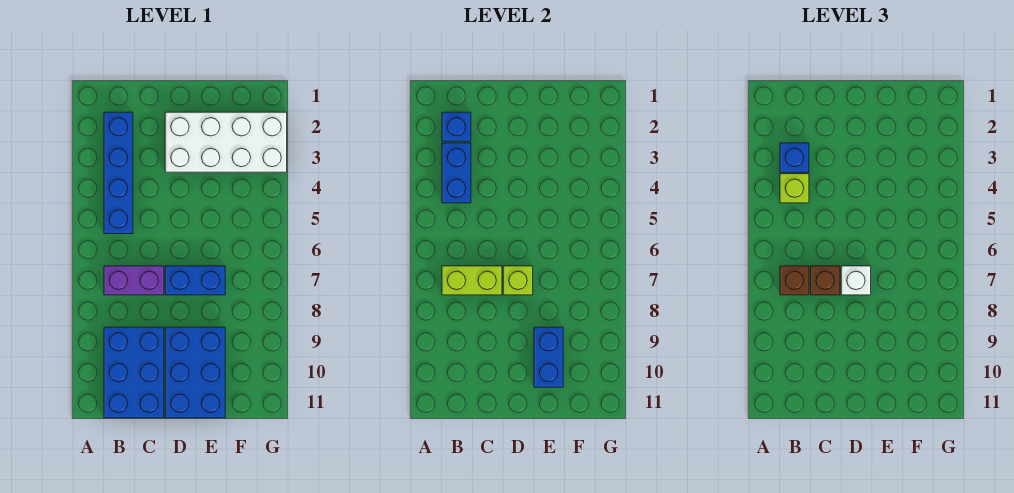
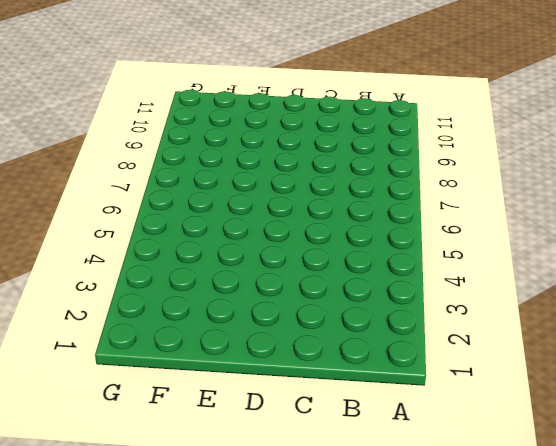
none -> blue 1x4 brick [104,112,133,234]
none -> purple 1x2 brick [104,266,164,295]
none -> blue 2x3 brick [104,327,164,418]

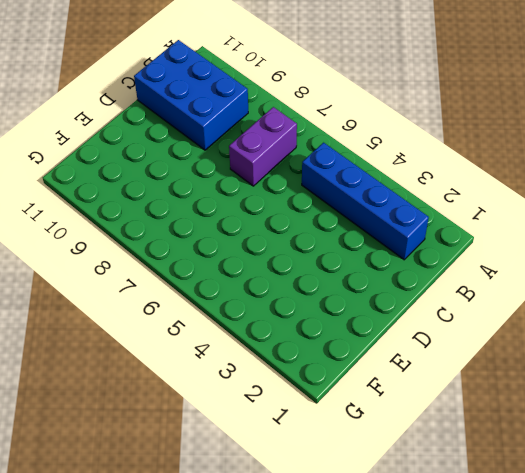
none -> white 2x4 brick [165,112,287,172]
none -> blue 1x2 brick [165,266,225,295]
none -> blue 2x3 brick [165,327,225,418]

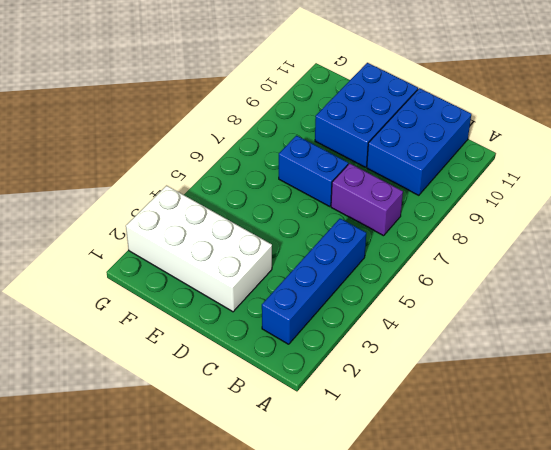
none -> blue 1x1 brick [442,112,471,141]
none -> blue 1x2 brick [442,143,471,203]
none -> lime 1x2 brick [442,266,502,295]

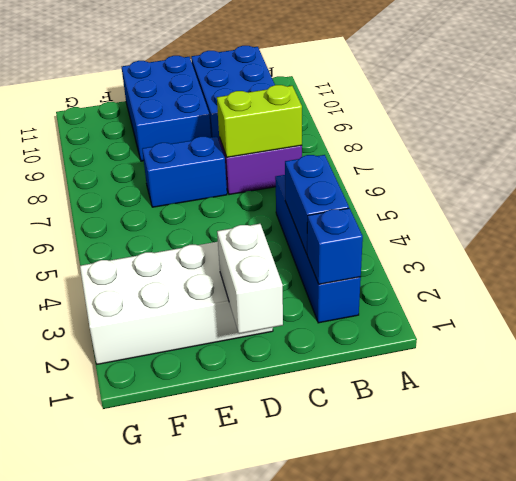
white 1x2 brick [217,224,283,334] -> none
none -> lime 1x1 brick [503,266,533,295]
none -> blue 1x2 brick [534,327,563,387]
none -> blue 1x1 brick [780,143,809,172]

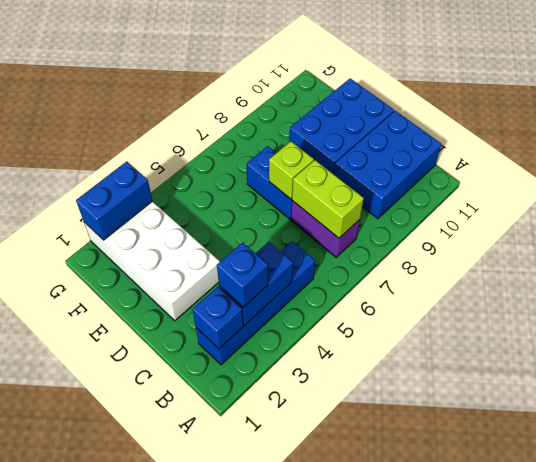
blue 1x2 brick [76,161,152,240] -> blue 1x2 brick moved to [534,327,563,387]
none -> lime 1x1 brick [780,174,809,203]
none -> brown 1x1 brick [780,266,809,295]
none -> brown 1x1 brick [811,266,840,295]

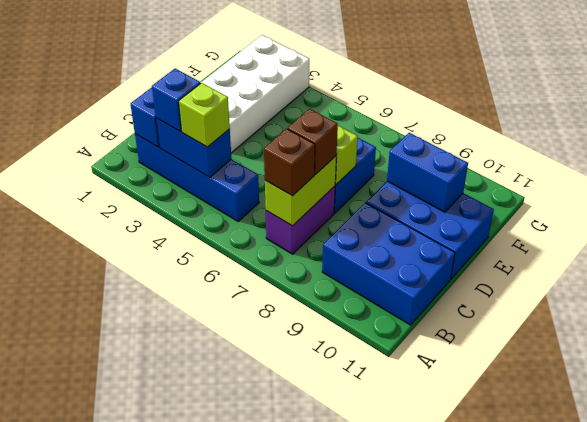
none -> white 1x1 brick [841,266,871,295]

